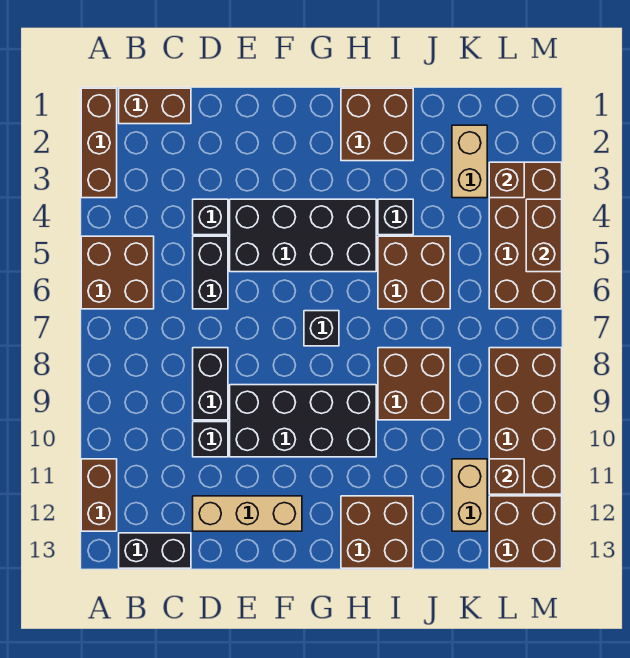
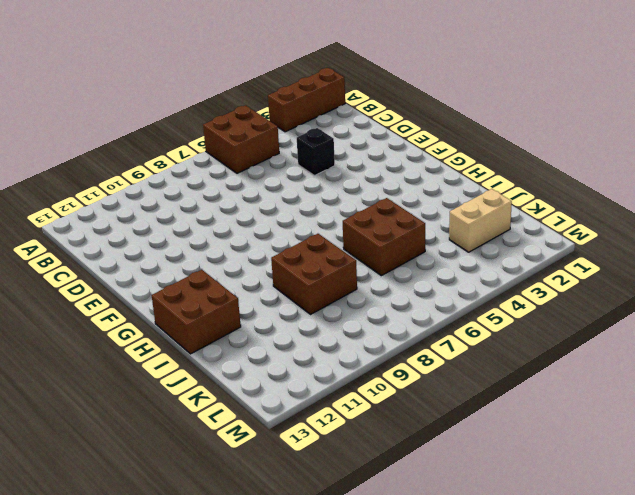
none -> brown 1x2 brick [81,459,117,531]
none -> brown 1x2 brick [119,88,191,124]
none -> black 1x2 brick [119,533,191,568]

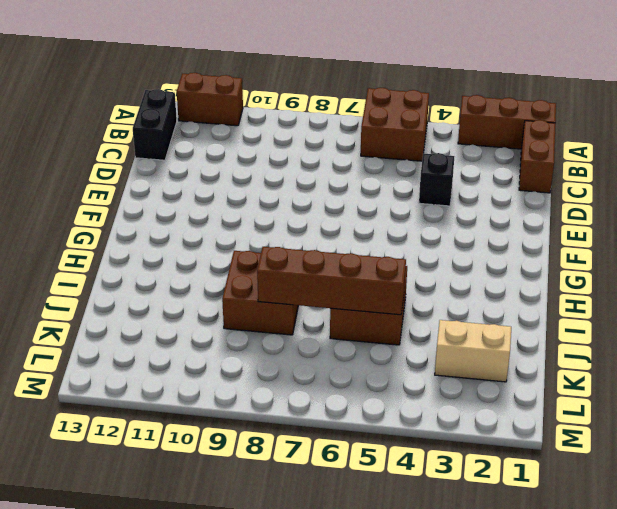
brown 1x4 brick [257,247,406,315] -> none
none -> black 1x2 brick [193,236,228,309]
none -> black 1x2 brick [193,348,228,420]
none -> black 1x1 brick [193,422,228,457]

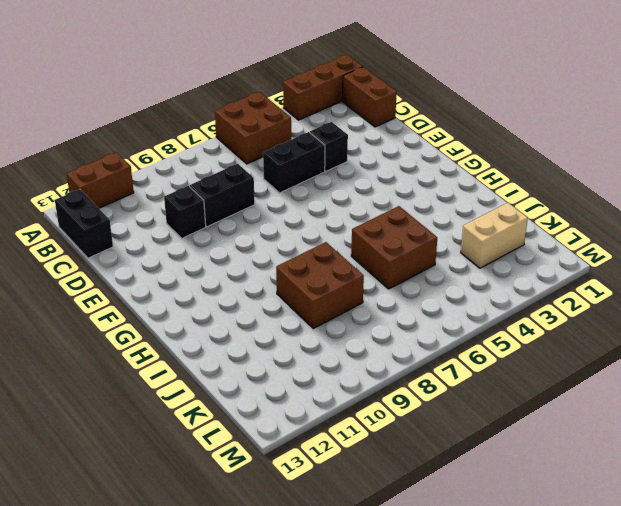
none -> tan 1x3 brick [193,496,302,531]
none -> black 2x4 brick [230,199,376,272]
none -> black 2x4 brick [230,385,376,457]

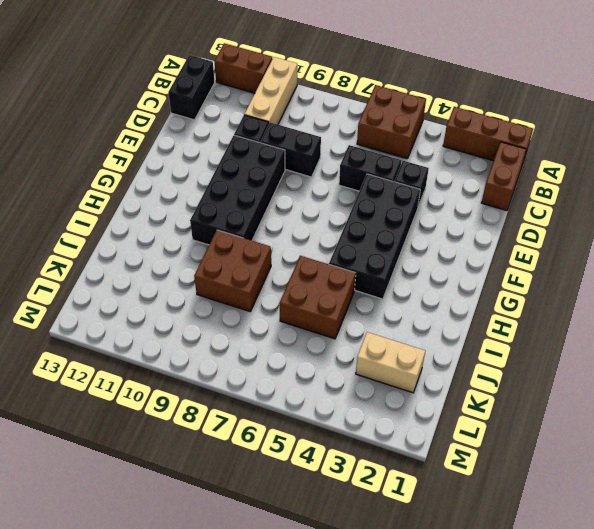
tan 1x3 brick [244,57,297,124] -> tan 1x3 brick moved to [193,496,302,531]
none -> black 1x1 brick [304,311,339,346]
none -> brown 2x2 brick [341,88,413,161]
none -> brown 2x2 brick [341,496,413,568]

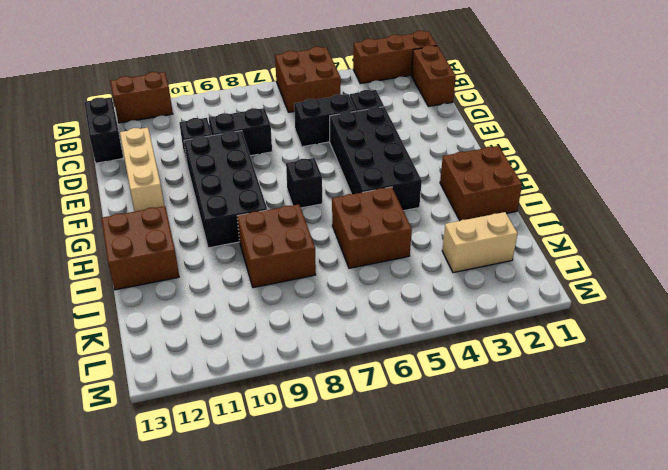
none -> black 1x1 brick [378,199,413,235]
none -> tan 1x2 brick [452,459,487,531]
none -> brown 2x4 brick [489,162,562,309]

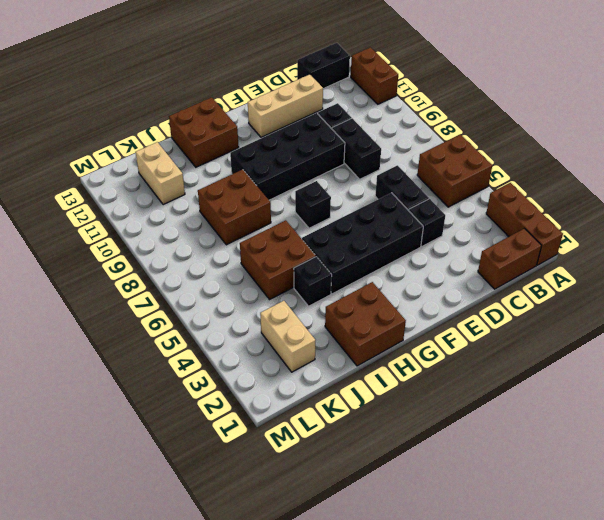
none -> brown 2x4 brick [489,162,562,309]
none -> brown 2x4 brick [489,348,562,494]
none -> brown 2x2 brick [489,496,562,568]

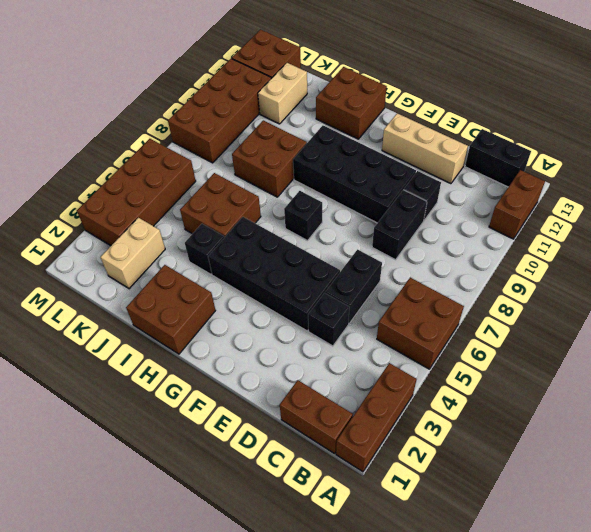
none -> brown 1x1 brick [489,162,524,198]
none -> brown 1x1 brick [489,459,524,494]
none -> brown 1x2 brick [526,199,562,272]

